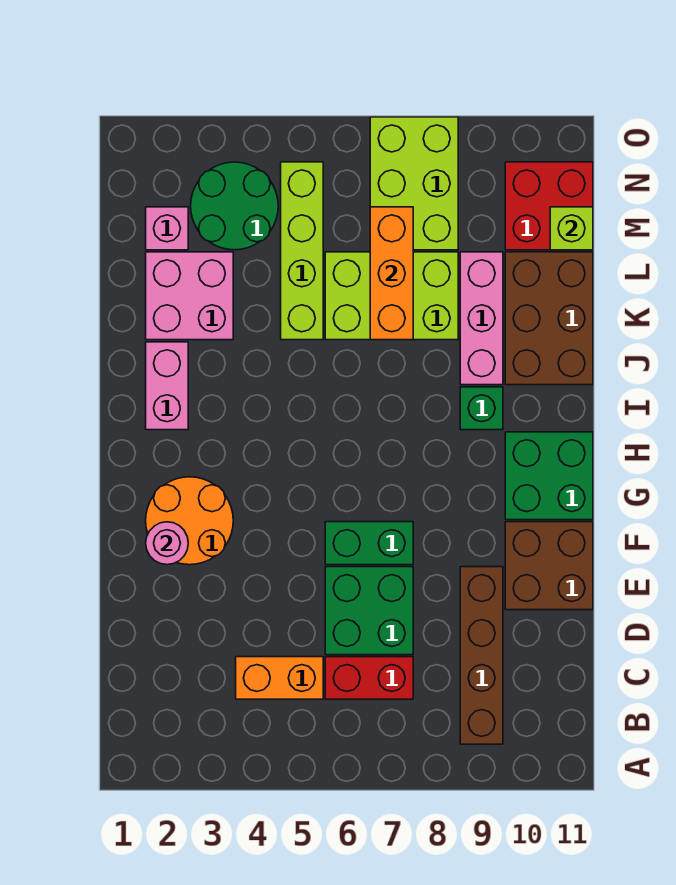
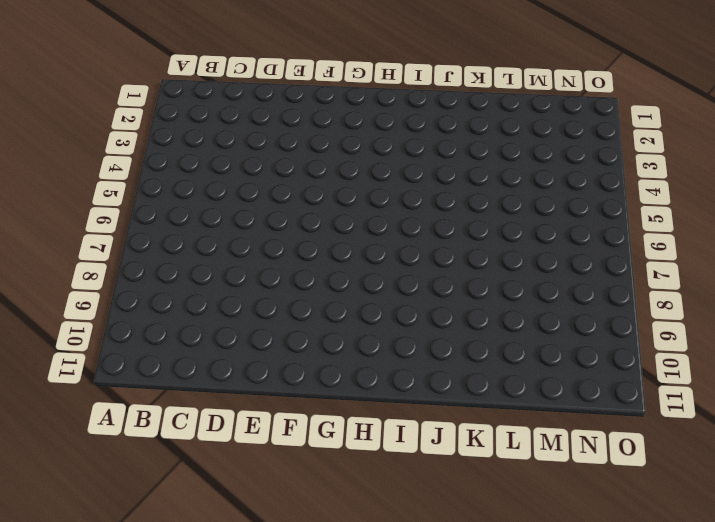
none -> brown 1x4 brick [460,567,503,744]
none -> orange 1x2 brick [236,657,323,699]
none -> red 1x2 brick [325,657,413,699]

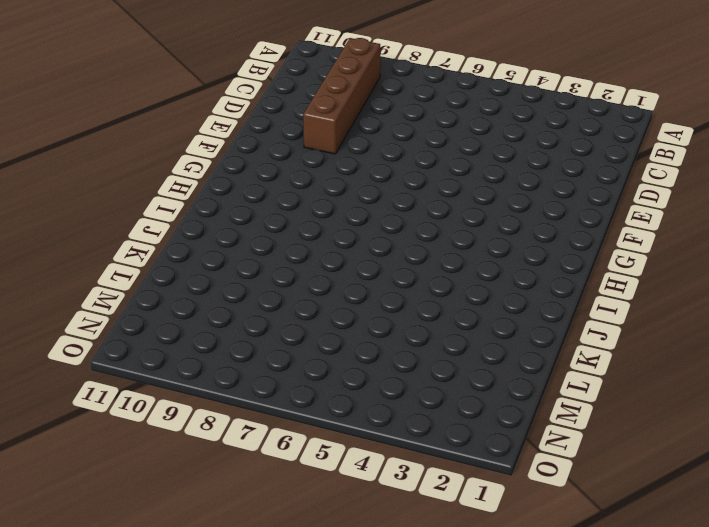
none -> orange 1x2 brick [236,657,323,699]
none -> red 1x2 brick [325,657,413,699]
none -> green 2x2 brick [325,567,413,655]

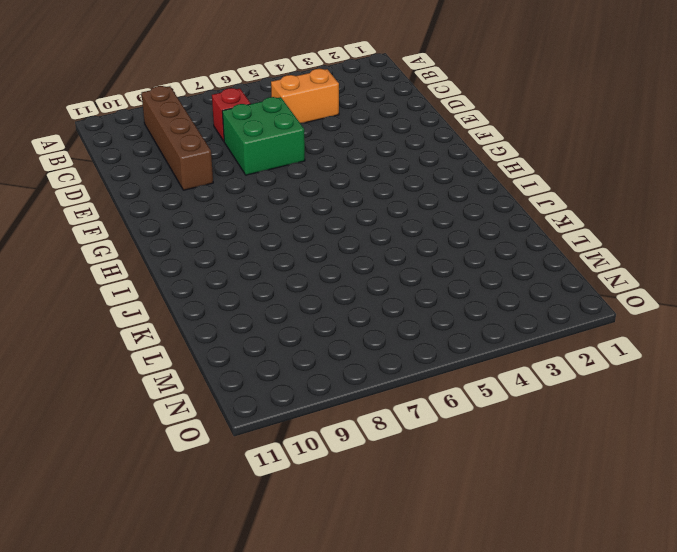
red 1x1 brick [212,88,251,141] -> red 1x2 brick [325,657,413,699]
none -> brown 2x2 brick [505,522,593,610]
none -> orange 2x2 round brick [146,477,233,565]
none -> green 1x2 brick [325,522,413,565]

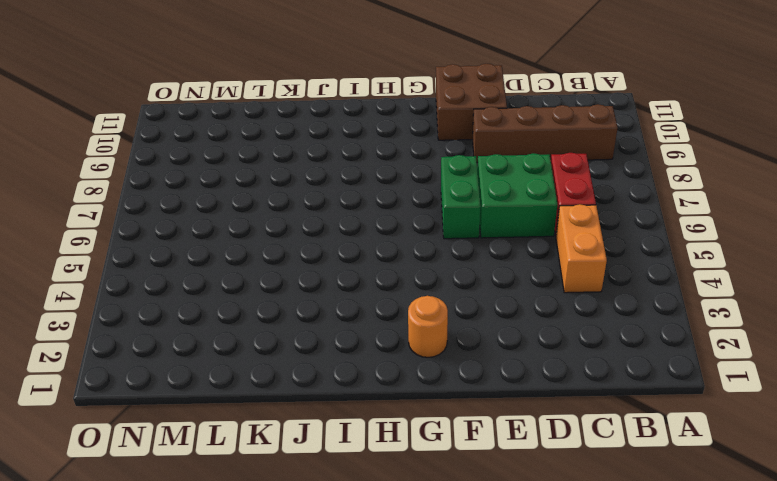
orange 1x1 round brick [408,296,448,357] -> orange 2x2 round brick [146,477,233,565]
none -> green 2x2 brick [505,432,593,520]
none -> pink 1x2 brick [146,342,188,430]
none -> green 1x1 brick [460,387,503,430]

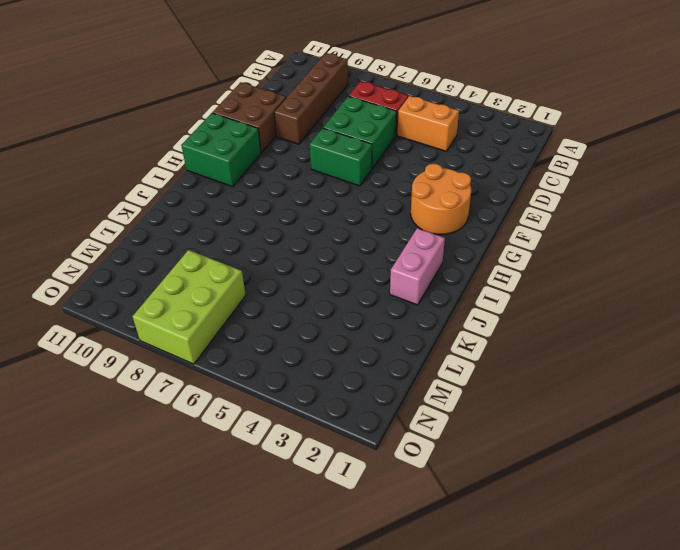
none -> green 1x1 brick [460,387,503,430]
none -> pink 1x3 brick [460,252,503,385]
none -> brown 2x3 brick [505,252,593,385]

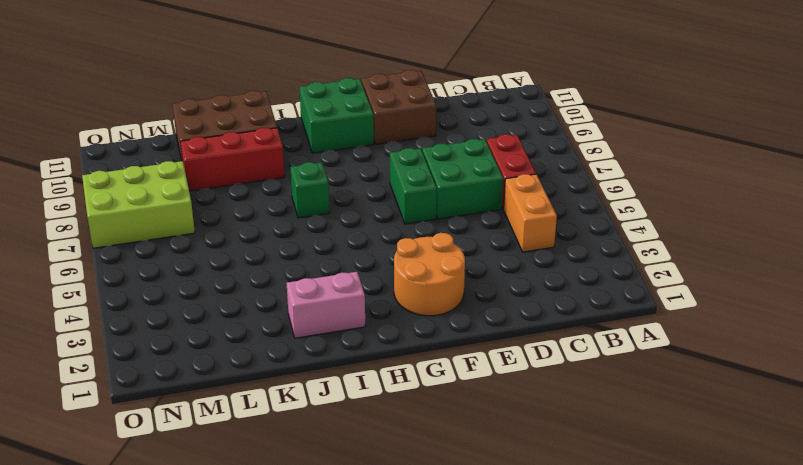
green 1x1 brick [290,162,330,218] -> green 1x1 brick moved to [460,387,503,430]
red 1x3 brick [180,128,285,191] -> pink 1x3 brick [460,252,503,385]
none -> brown 1x4 brick [460,567,503,744]
none -> pink 2x2 brick [146,252,233,340]
none -> lime 1x4 brick [281,162,323,340]

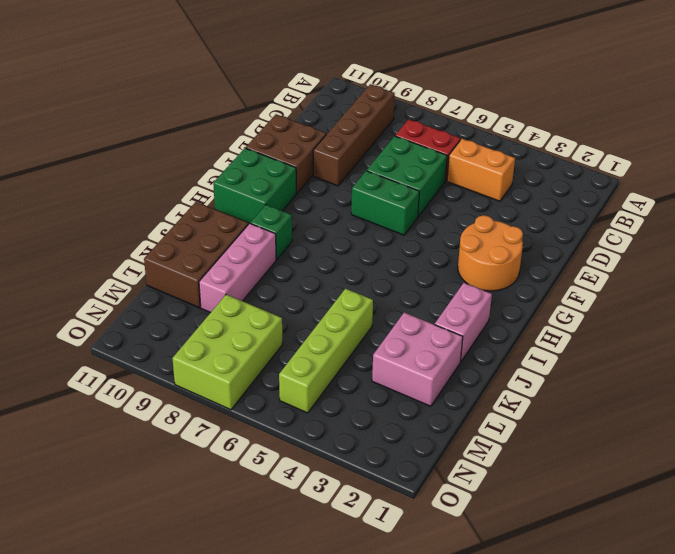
none -> lime 2x3 brick [325,252,458,340]
none -> pink 1x1 brick [146,207,188,250]
none -> green 2x2 round brick [191,162,278,250]

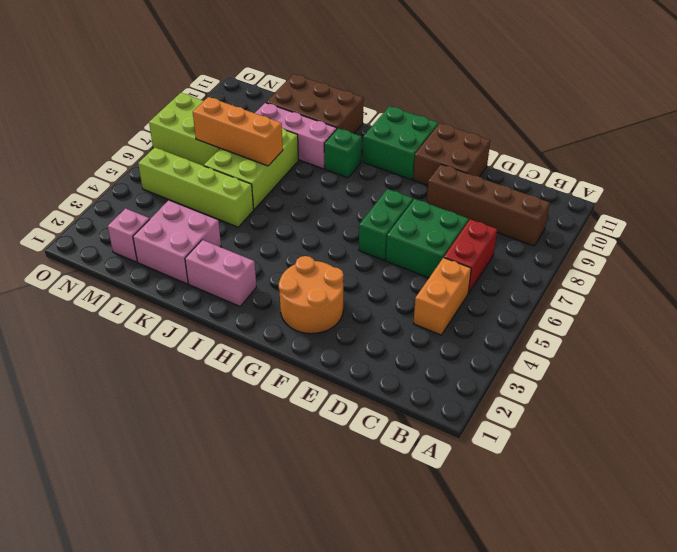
none -> green 2x2 round brick [191,162,278,250]
none -> red 2x2 brick [505,162,593,250]
none -> pink 1x1 round brick [146,522,188,565]

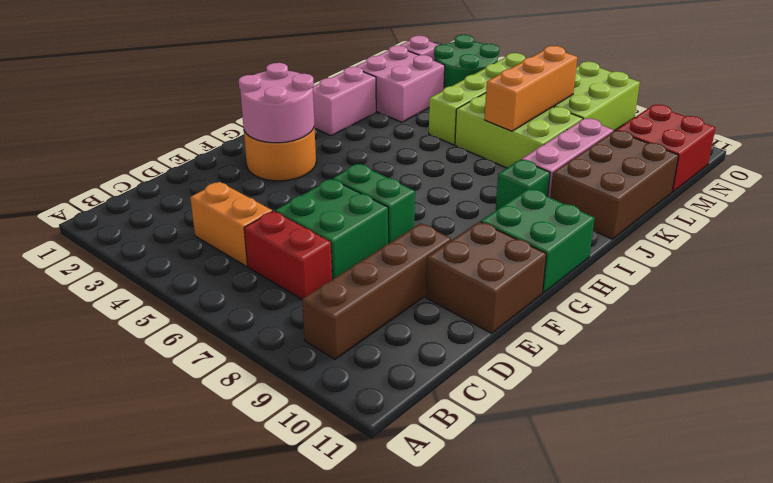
pink 2x2 round brick [239,63,314,143] -> pink 1x1 round brick [146,522,188,565]
none -> lime 1x1 brick [550,207,593,250]

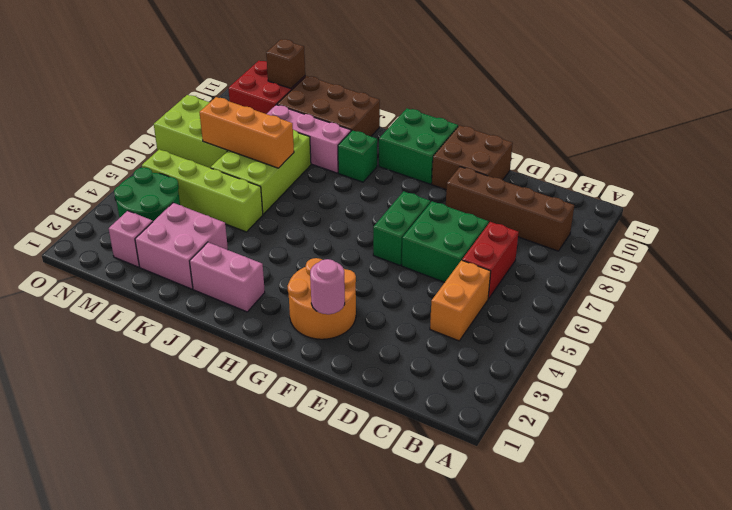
brown 1x1 brick [266,39,305,88] -> lime 1x1 brick [550,207,593,250]

